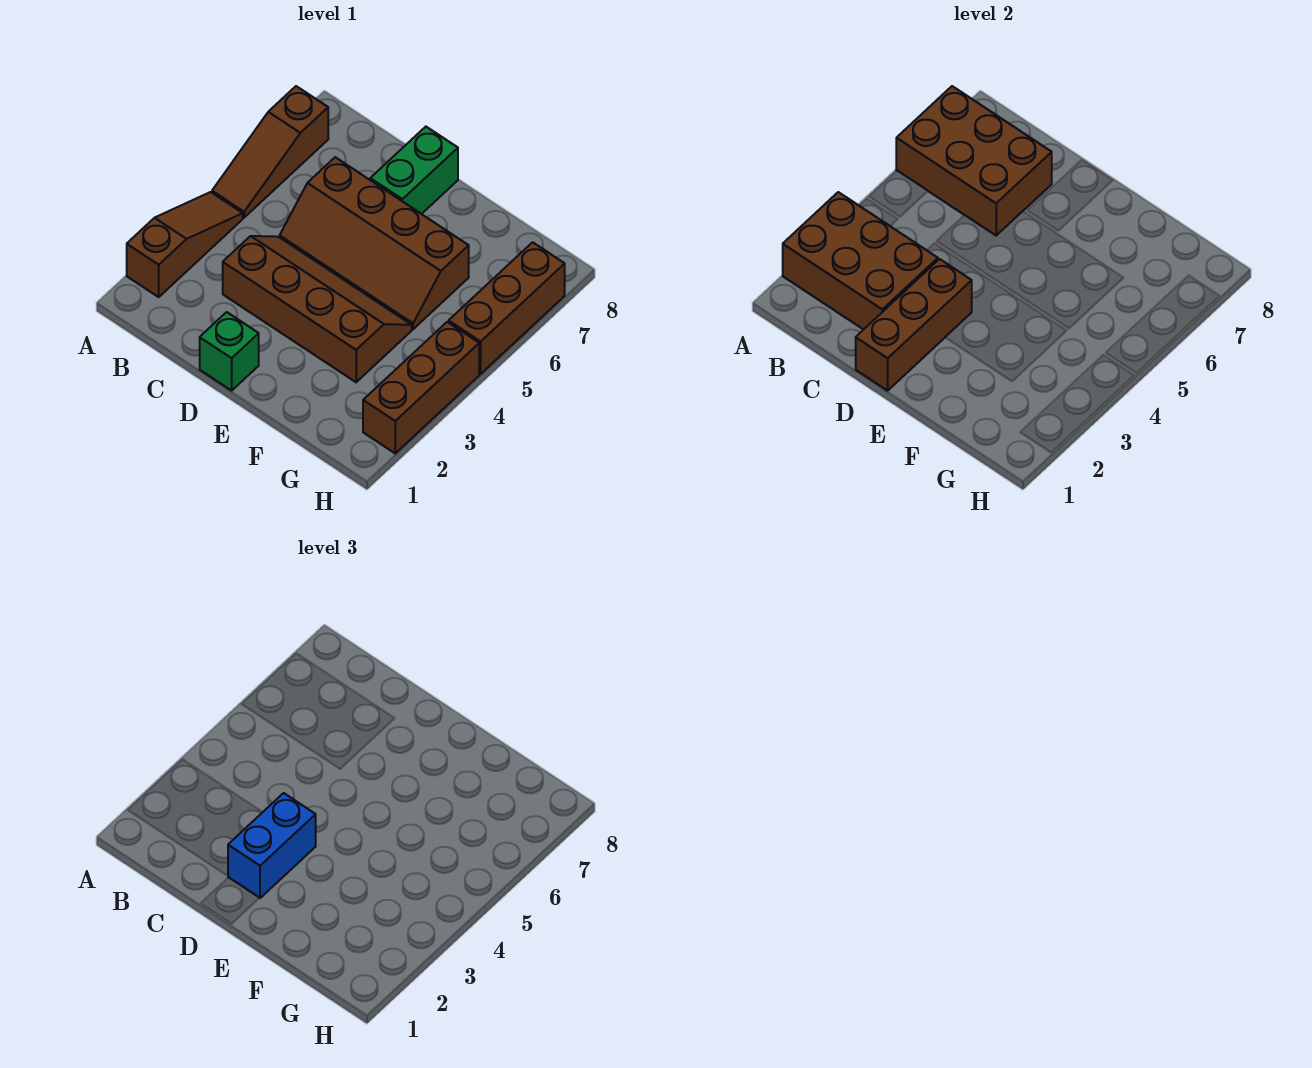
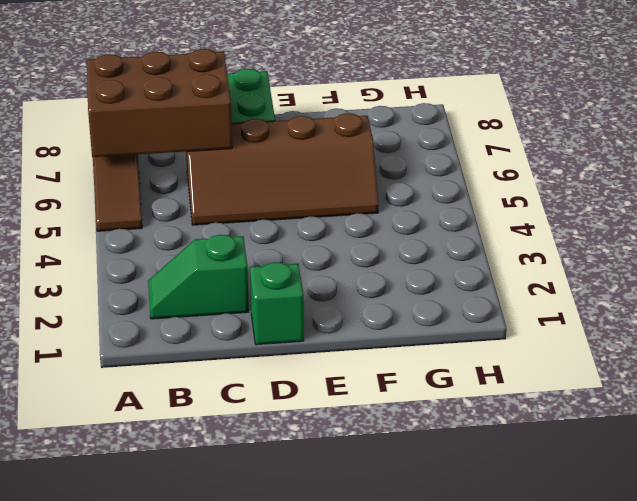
green 1x2 slope [148,235,249,319] -> none
none -> brown 1x3 slope [127,192,243,297]
none -> brown 2x4 slope [223,236,412,382]
none -> brown 1x3 brick [363,322,479,453]

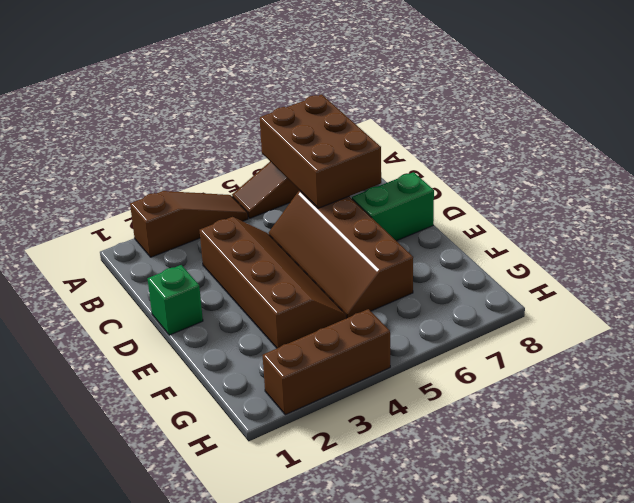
none -> brown 1x3 brick [449,242,565,374]
none -> brown 2x3 brick [783,192,938,330]
none -> brown 1x3 brick [856,259,972,391]

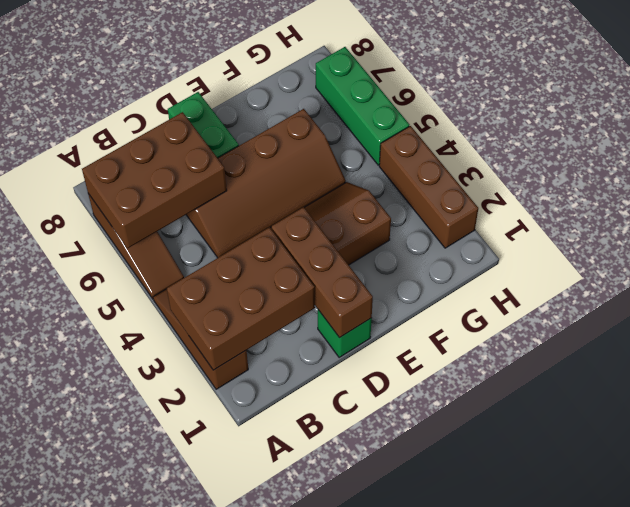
green 1x3 brick [316,47,409,165] -> brown 1x3 brick [449,242,565,374]
none -> blue 1x2 brick [228,793,316,898]

